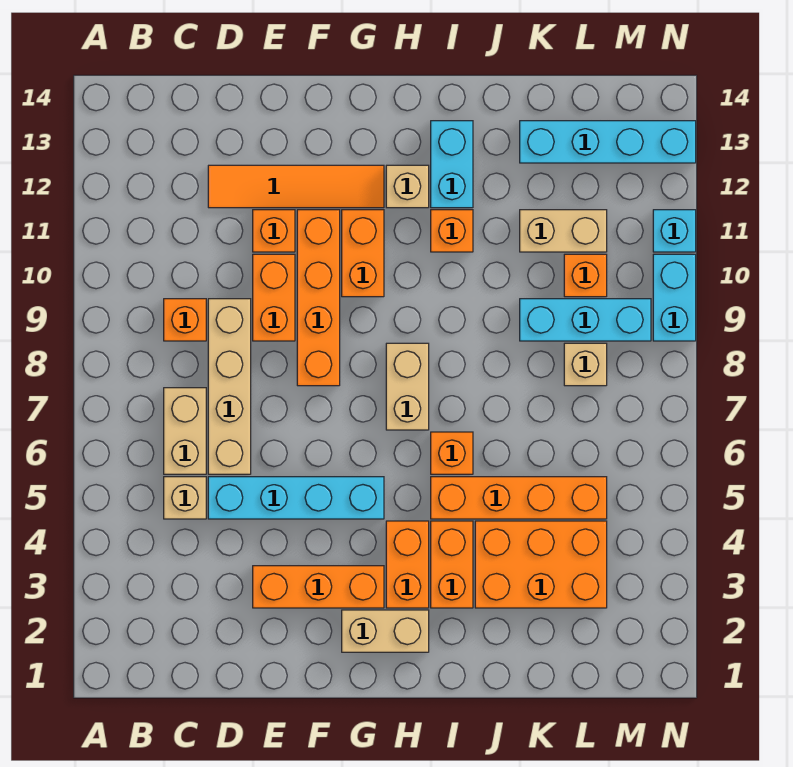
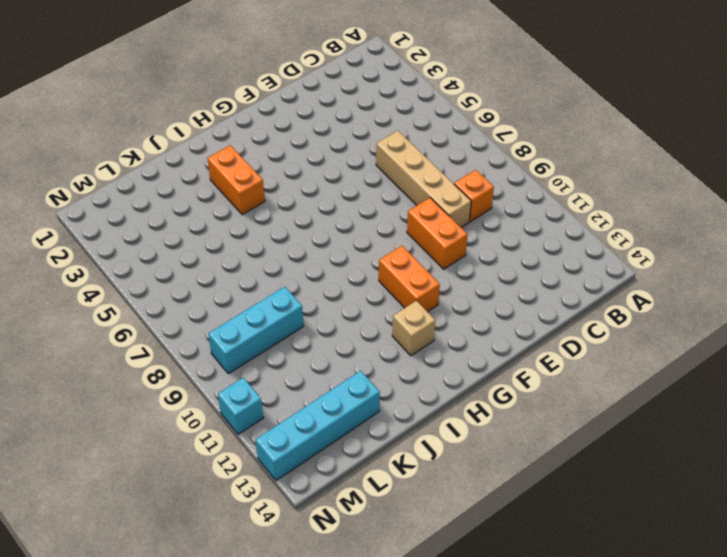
none -> tan 1x1 brick [164,477,206,519]
none -> tan 1x2 brick [164,388,206,474]
none -> cyan 1x4 brick [208,477,384,519]

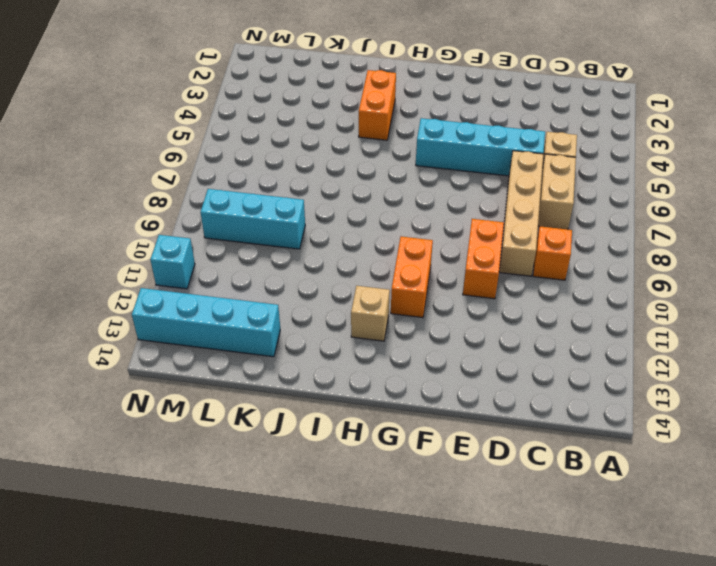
none -> orange 1x4 tile [208,165,384,208]
none -> orange 1x3 brick [253,566,384,608]
none -> orange 1x1 brick [253,210,295,252]

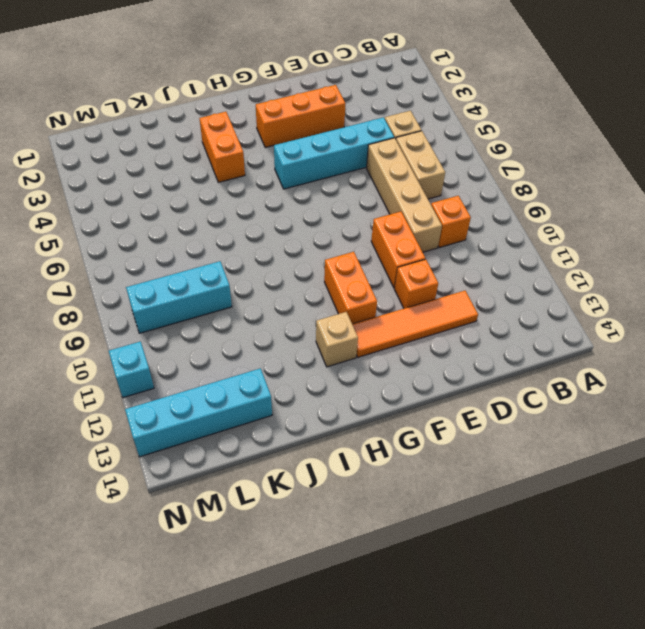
none -> orange 1x4 brick [297,210,340,386]
none -> tan 1x2 brick [342,610,429,652]
none -> orange 1x2 brick [386,521,429,608]

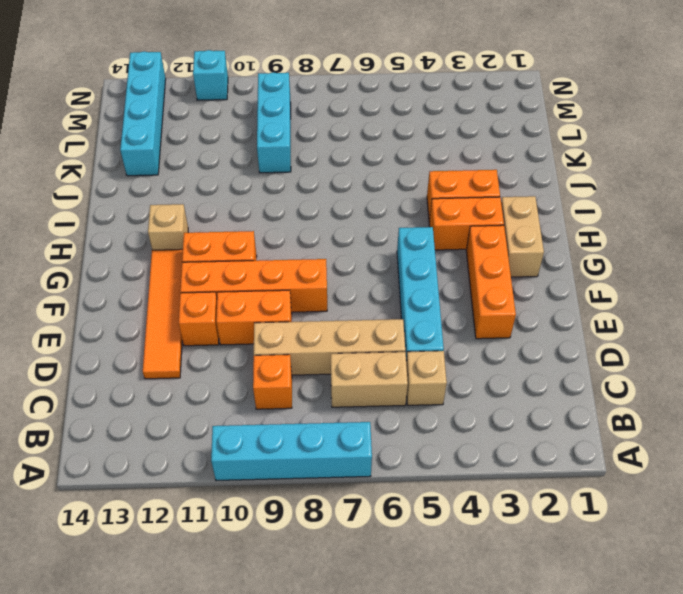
cyan 1x4 brick [211,422,372,481] -> none
none -> tan 1x2 brick [386,343,429,430]
none -> orange 1x4 brick [431,477,607,519]
none -> orange 1x1 brick [431,432,473,474]

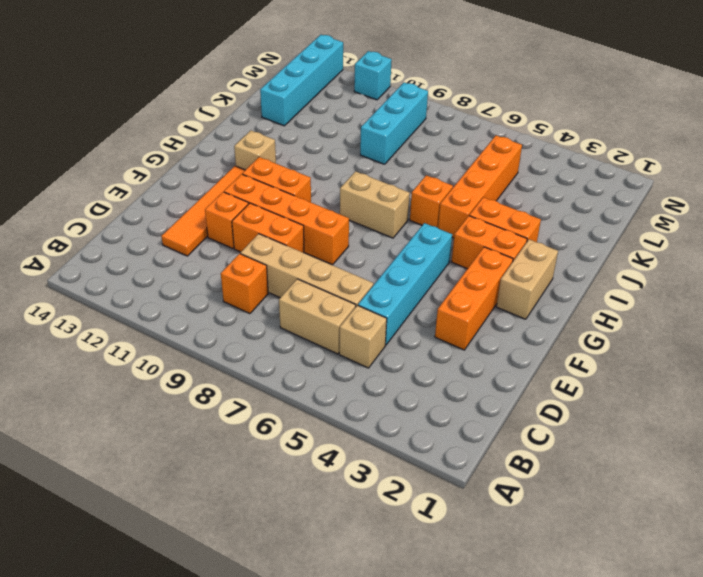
none -> orange 1x1 brick [431,210,473,252]
none -> cyan 1x2 brick [431,121,473,208]
none -> orange 2x3 brick [475,521,607,608]

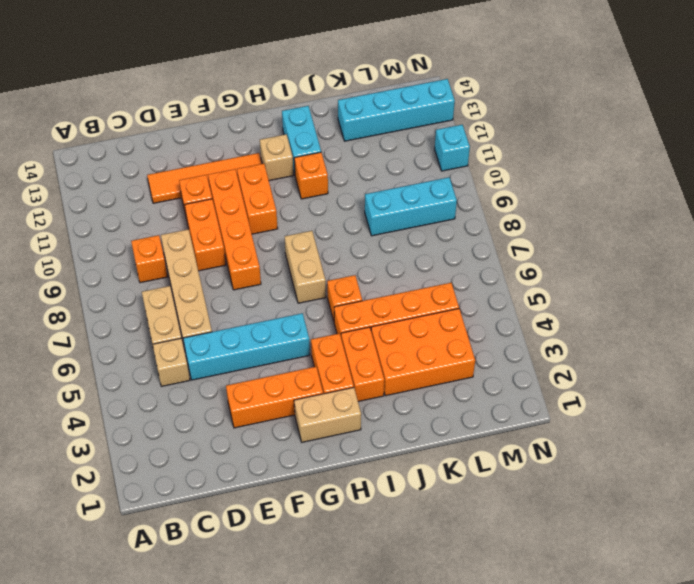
none -> tan 1x2 brick [520,210,607,252]
none -> tan 1x1 brick [564,343,607,386]
none -> orange 1x1 brick [564,254,607,297]

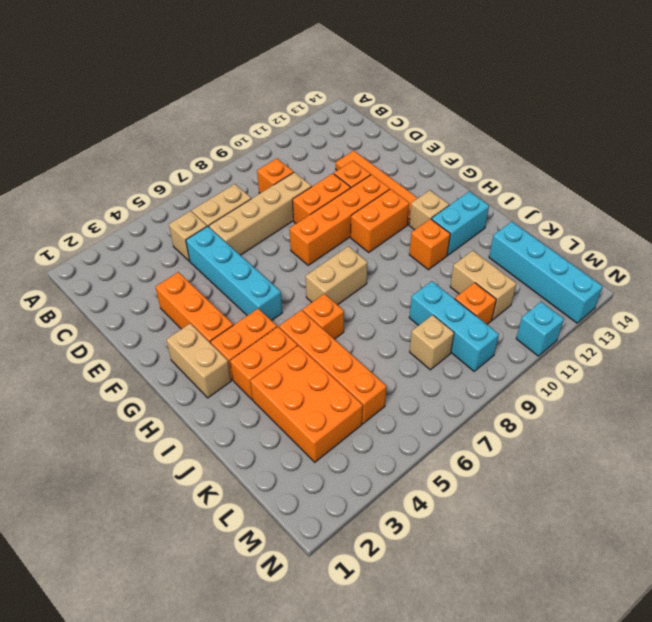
none -> cyan 1x2 brick [653,254,696,341]

